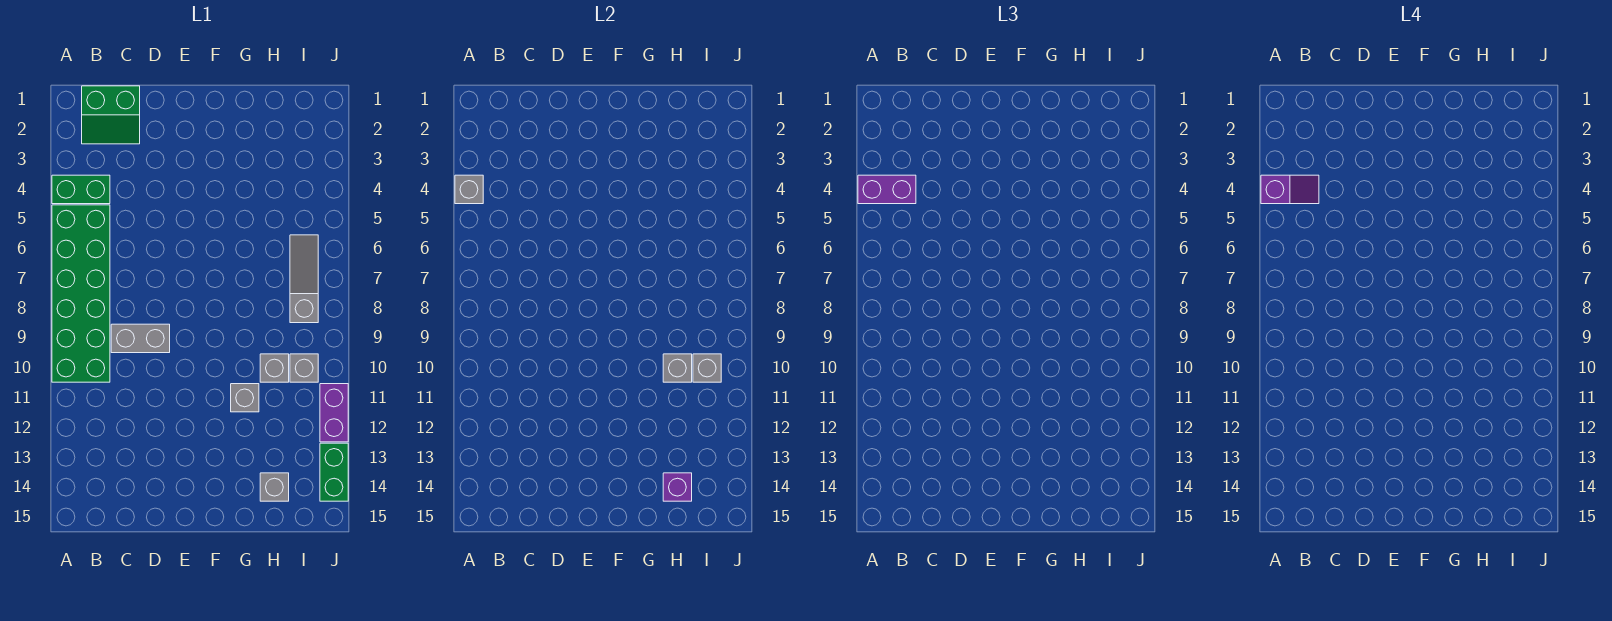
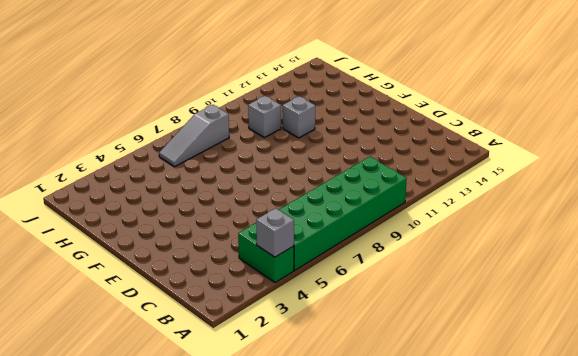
none -> green 2x2 slope [82,86,140,144]
none -> grey 1x2 brick [111,324,170,353]
none -> grey 1x1 brick [260,473,289,501]

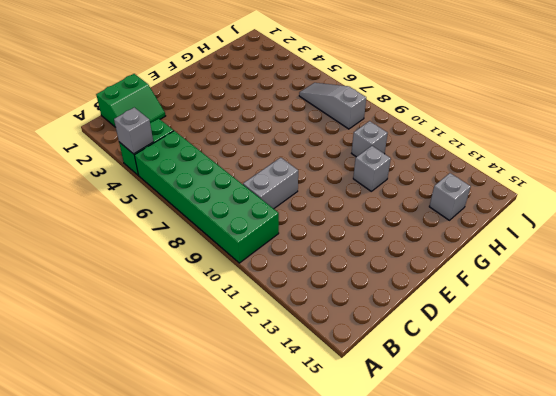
none -> grey 1x1 brick [290,354,318,382]
none -> purple 1x2 brick [320,384,348,442]
none -> green 1x2 brick [320,443,348,501]

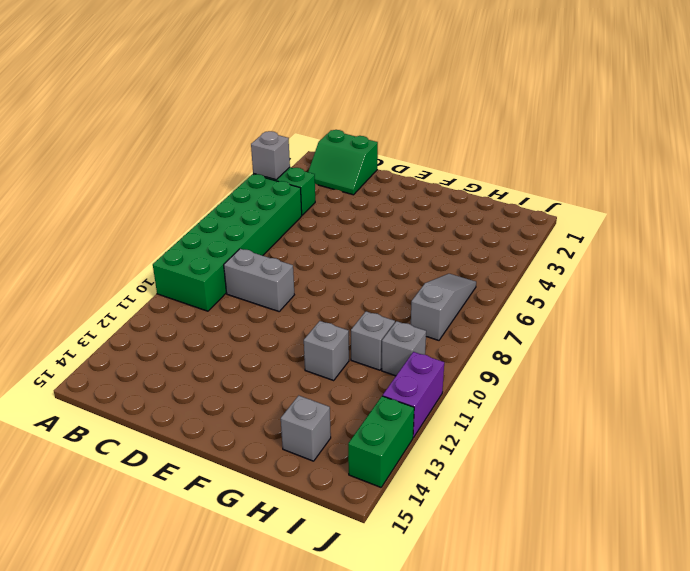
none -> grey 1x1 brick [663,354,692,382]
none -> purple 1x1 brick [663,473,692,501]
none -> grey 1x1 brick [693,354,721,382]

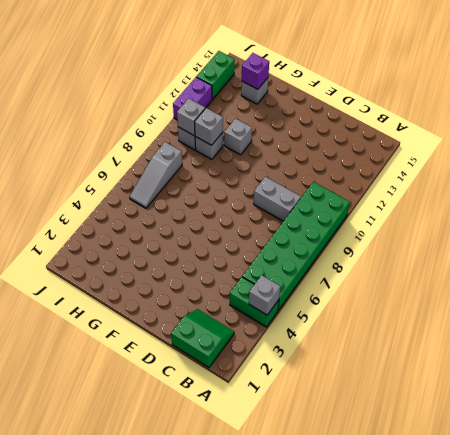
none -> purple 1x2 brick [858,175,916,204]
none -> purple 1x2 slope [1261,175,1319,204]

